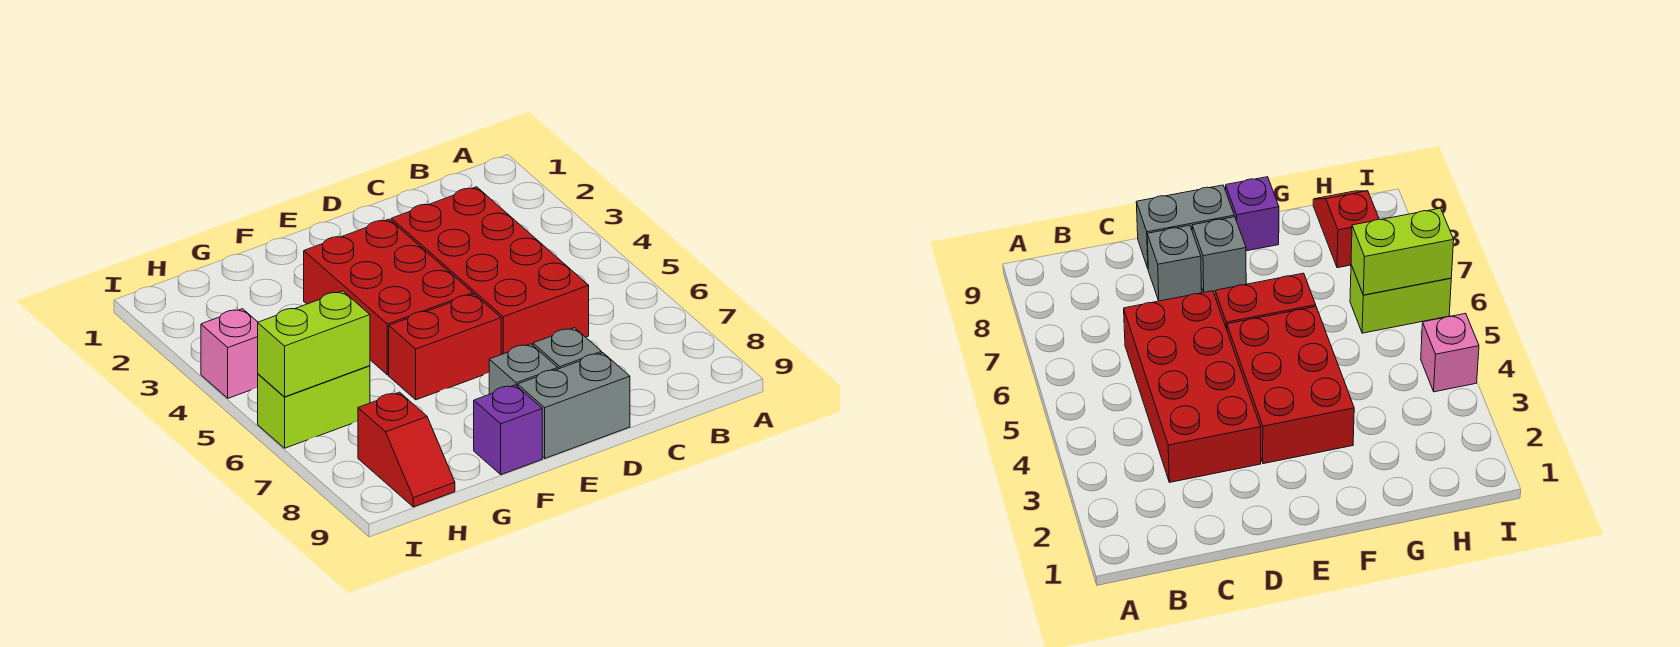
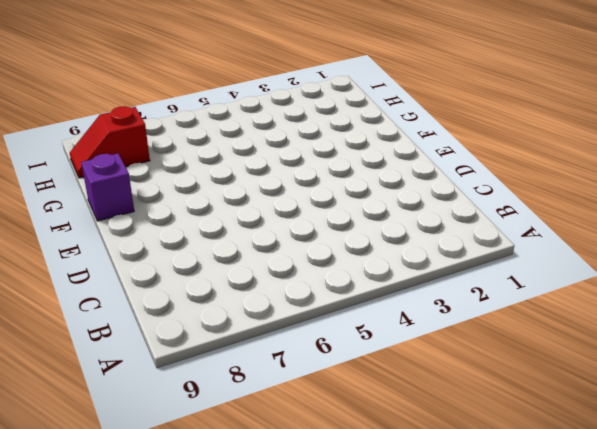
none -> red 2x4 brick [391,187,589,354]
none -> grey 1x1 brick [533,328,602,369]

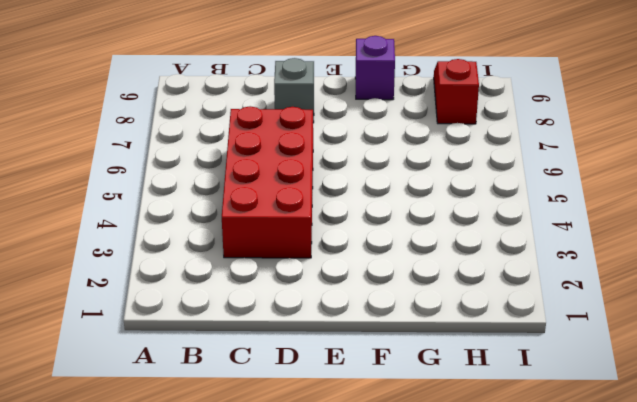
none -> grey 1x2 brick [518,353,630,458]
none -> red 2x3 brick [304,219,473,375]

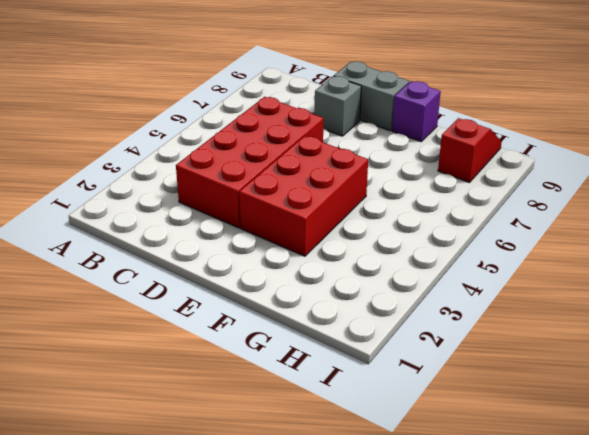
none -> red 1x2 brick [389,294,501,400]
none -> grey 1x1 brick [489,344,558,394]

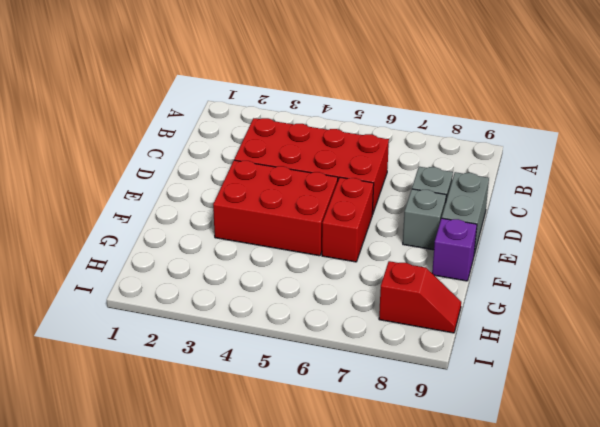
none -> lime 1x2 brick [258,366,370,448]
none -> pink 1x1 brick [201,309,258,398]

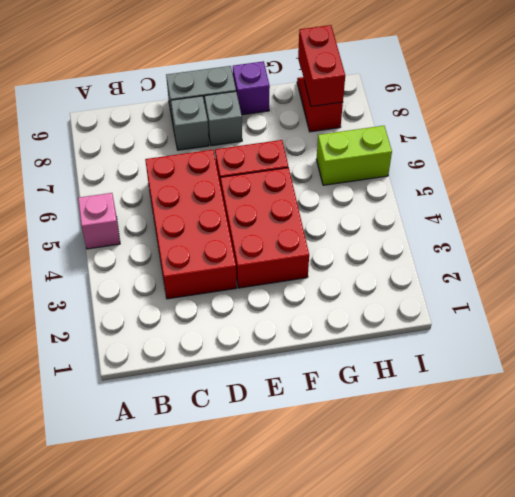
pink 1x1 brick [78,193,120,249] -> pink 1x1 brick moved to [201,309,258,398]
red 1x2 brick [298,25,345,106] -> none
none -> lime 1x2 brick [258,291,370,397]

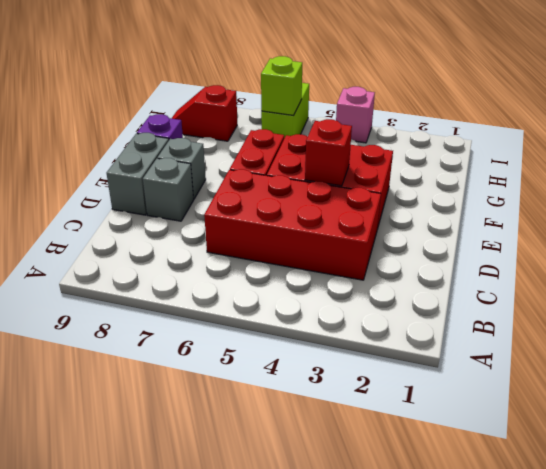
red 1x1 brick [305,119,352,186] -> none
lime 1x1 brick [261,56,302,115] -> lime 1x2 brick [258,291,370,397]

